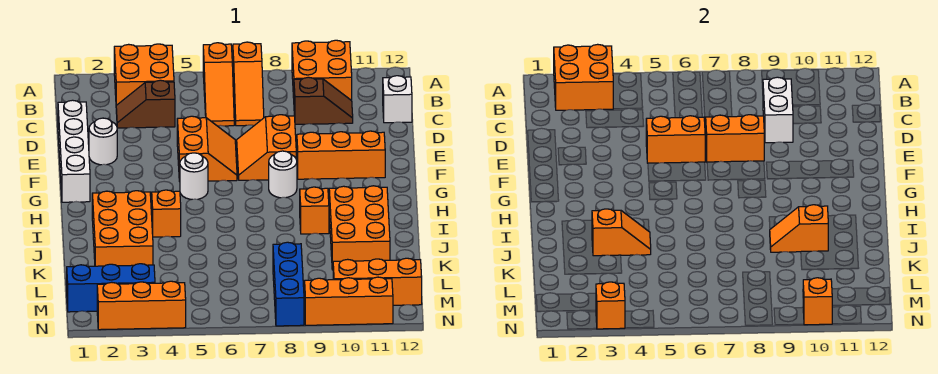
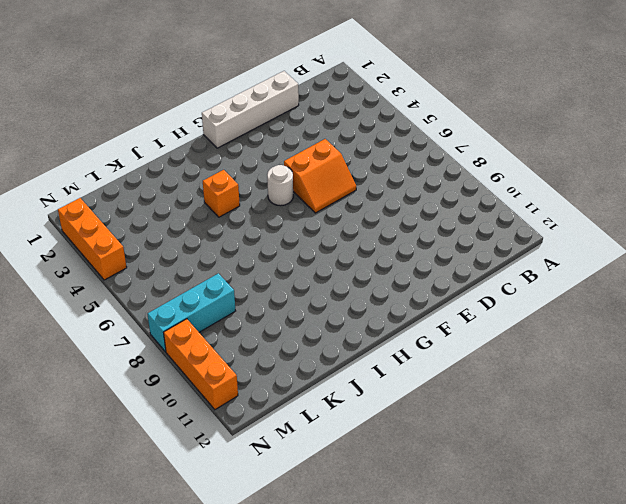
cyan 1x3 brick [148,273,235,352] -> blue 1x3 brick [273,242,304,326]
none -> orange 2x2 brick [114,44,174,105]
none -> orange 1x3 slope [203,43,234,126]
none -> orange 1x3 slope [233,42,264,126]
none -> orange 2x2 brick [292,40,352,101]

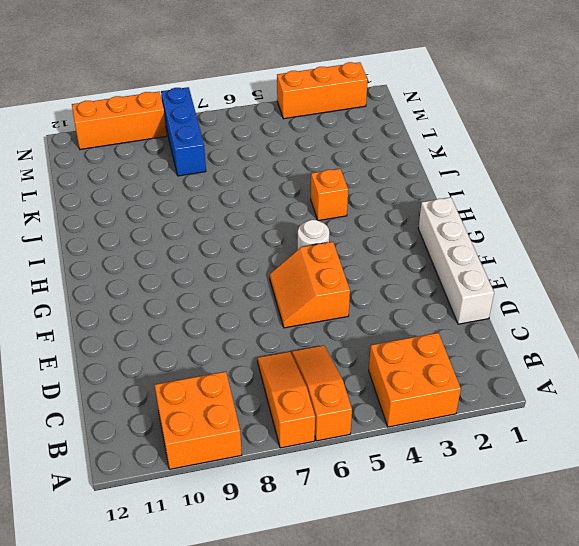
none -> brown 1x2 slope [116,80,175,128]
none -> brown 1x2 slope [294,77,353,125]
none -> white 1x1 brick [383,76,412,123]
none -> white 1x1 round brick [89,118,117,165]

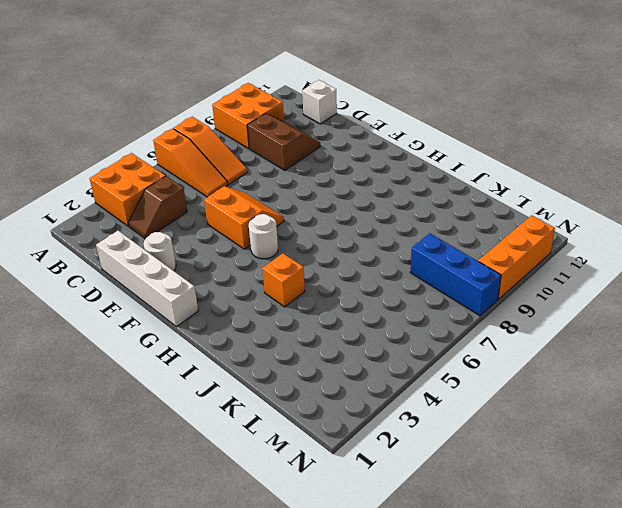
brown 2x2 slope [247,113,320,170] -> brown 1x2 slope [294,77,353,125]
none -> orange 2x2 slope [237,115,296,180]
none -> orange 1x3 brick [297,131,385,179]
none -> white 1x1 round brick [269,151,297,198]
none -> orange 2x3 brick [92,191,153,266]

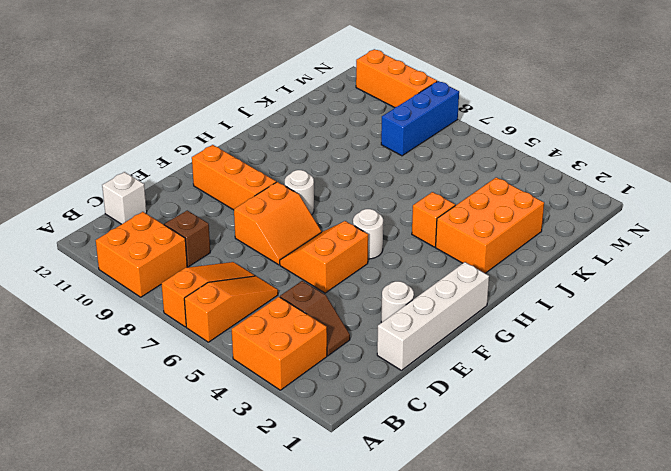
none -> orange 1x1 brick [300,187,329,234]
none -> orange 2x3 brick [329,186,390,270]
none -> blue 1x3 brick [67,264,155,312]
none -> orange 1x3 brick [333,258,422,305]

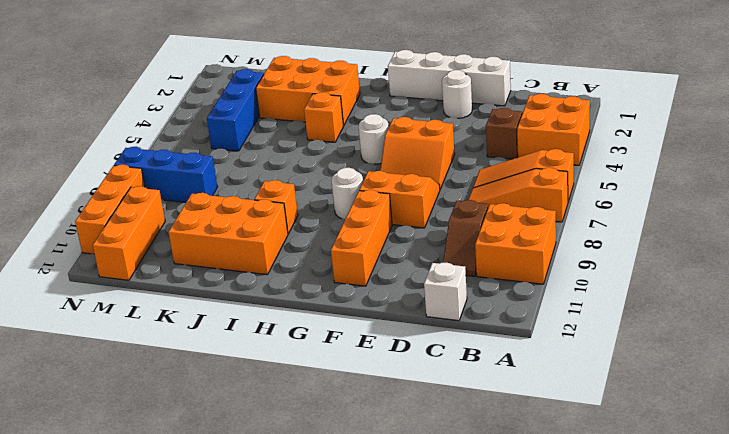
blue 1x3 brick [207,69,264,151] -> blue 1x3 brick moved to [67,264,155,312]
none -> orange 1x3 brick [97,281,186,330]
none -> orange 2x2 brick [554,44,613,110]
none -> white 1x2 brick [763,77,793,143]
none -> orange 1x2 brick [646,116,705,163]

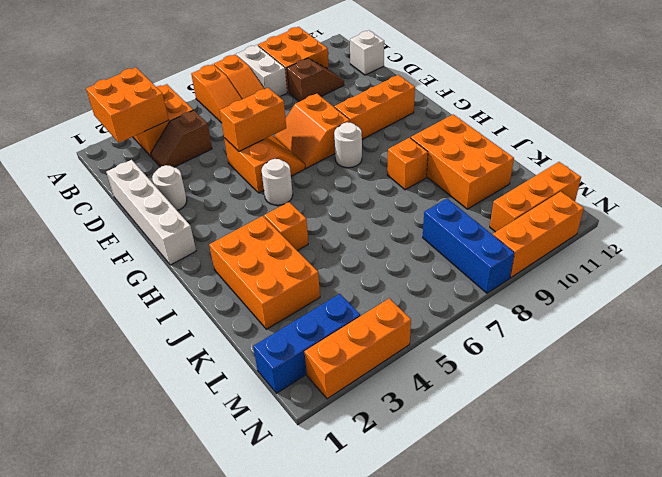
white 1x2 brick [236,45,287,97] -> white 1x2 brick moved to [763,77,793,143]
none -> orange 1x2 brick [706,115,764,162]
none -> orange 1x2 slope [592,209,651,256]
none -> orange 1x2 slope [770,205,828,252]
none -> orange 1x1 brick [596,282,625,329]

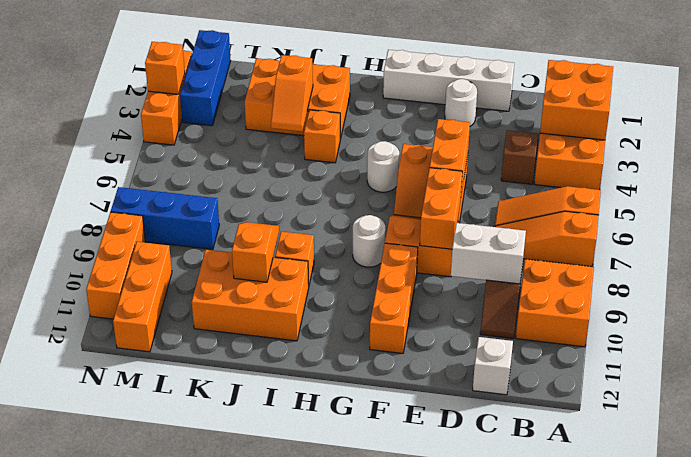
none -> orange 1x1 brick [803,278,833,325]

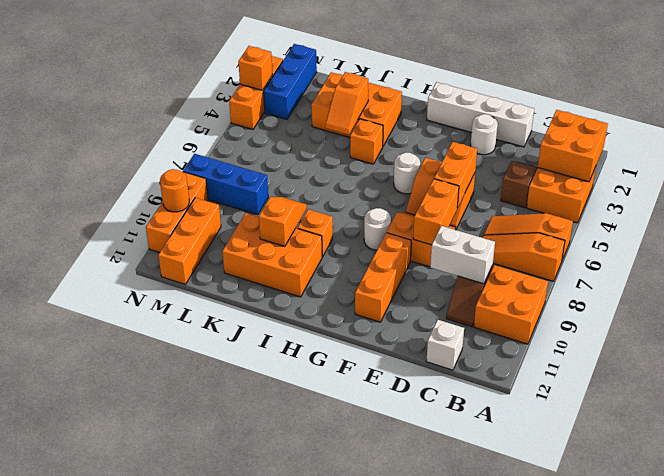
orange 1x1 round brick [160,169,189,212] -> orange 1x1 brick [803,278,833,325]

